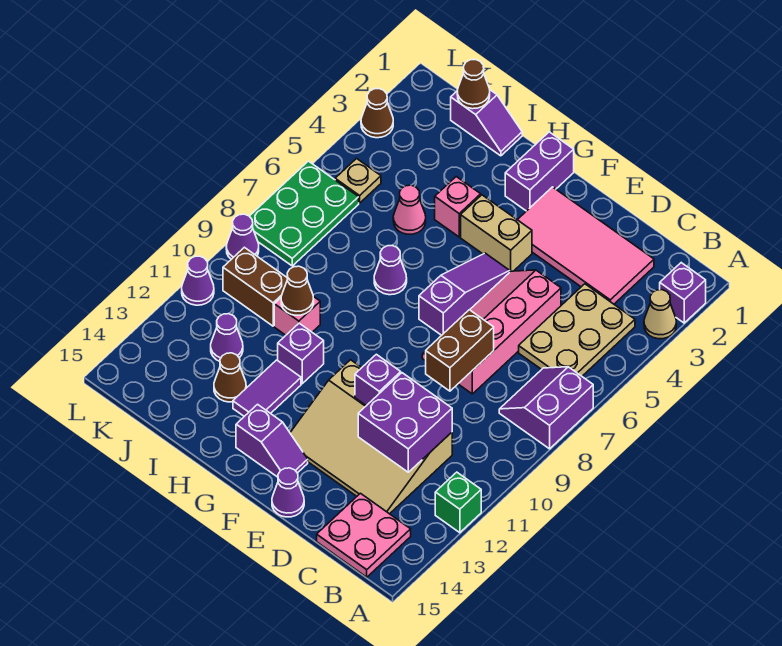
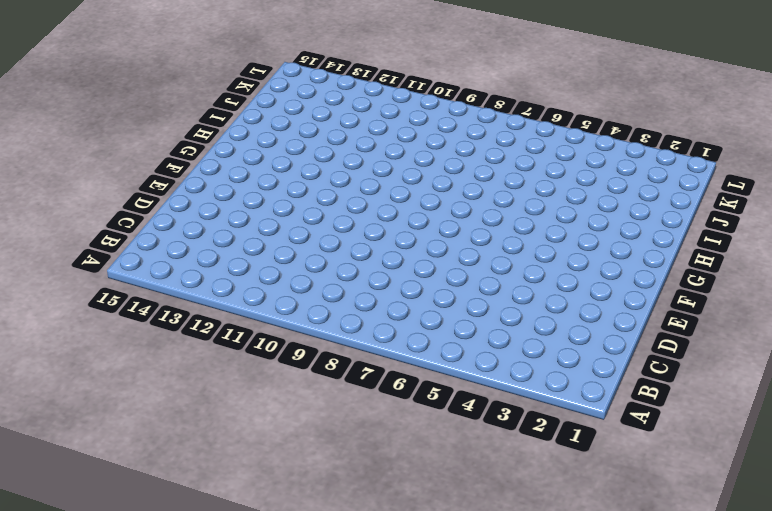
none -> purple 1x1 brick [660,263,706,323]
none -> tan 1x1 cone [644,290,676,339]
none -> purple 2x2 slope [499,367,593,449]
none -> green 1x1 brick [435,472,481,533]

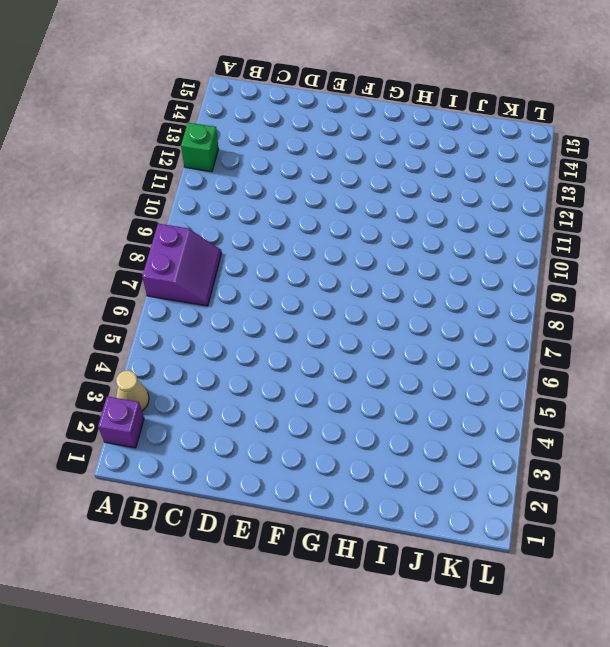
none -> tan 2x3 plate [519,284,635,376]
none -> pink 2x2 plate [317,493,411,577]
none -> pink 2x4 tile [518,187,654,304]
none -> tan 3x4 slope [290,360,452,514]

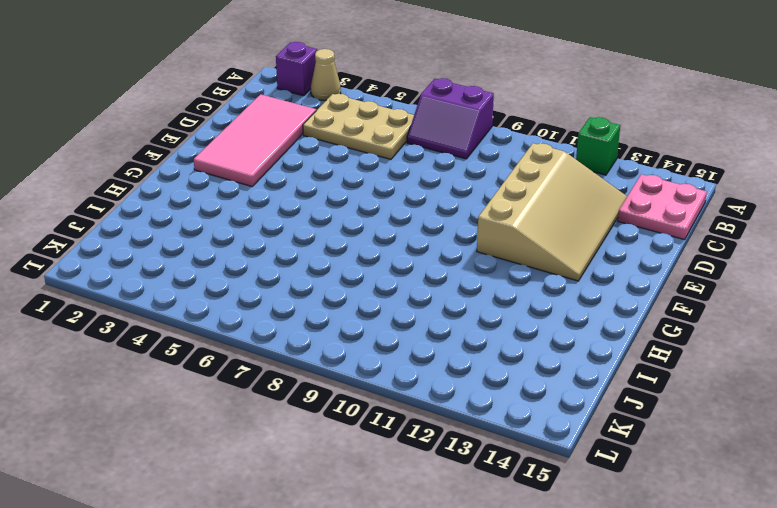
none -> pink 2x4 slope [422,270,561,394]
none -> purple 1x1 cone [272,468,304,517]
none -> tan 1x2 brick [461,195,532,272]
none -> purple 1x3 slope [419,253,510,335]

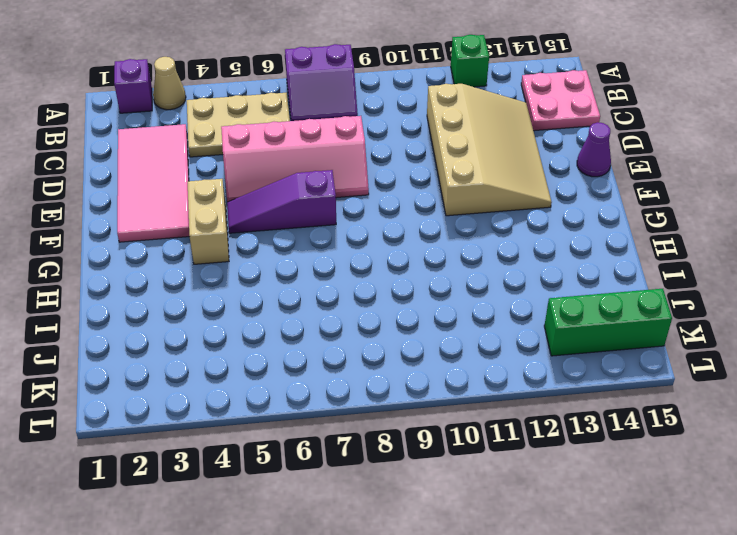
green 1x3 brick [544,289,672,356] -> none
none -> purple 1x2 slope [236,404,308,477]
none -> purple 1x2 brick [505,132,574,211]
none -> pink 1x1 brick [435,177,481,237]
none -> purple 1x1 cone [374,246,407,295]

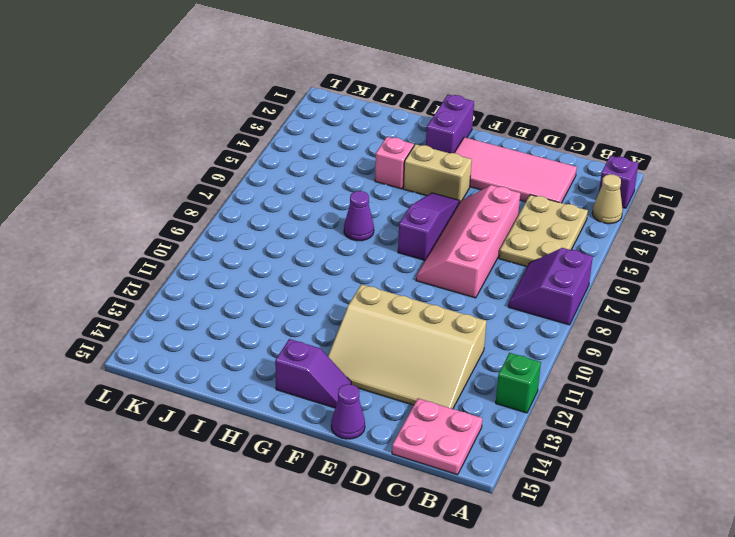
none -> purple 1x1 brick [278,323,324,384]
none -> purple 1x2 tile [233,360,301,416]
none -> purple 1x2 slope [451,90,522,156]
none -> pink 1x1 cone [393,185,426,234]

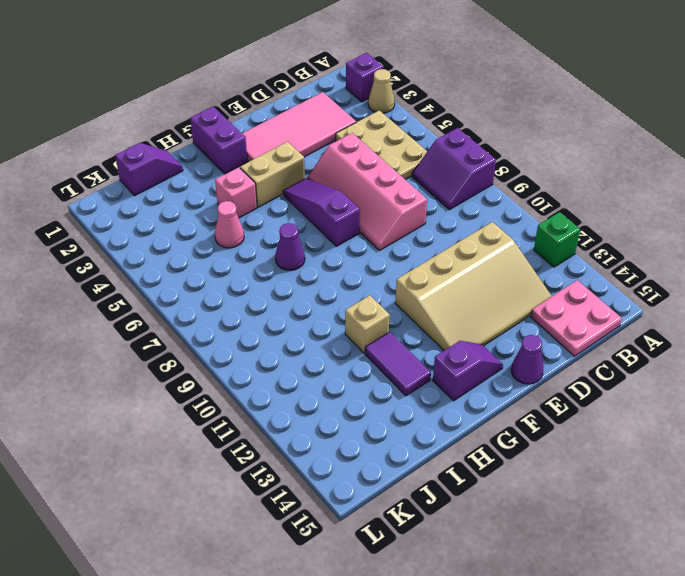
tan 1x1 brick [345,295,390,353] -> purple 1x1 brick [278,323,324,384]
none -> pink 1x1 brick [274,296,320,335]
none -> brown 1x1 cone [214,353,246,402]
none -> brown 1x2 brick [223,247,288,326]
none -> purple 1x1 cone [211,314,243,361]

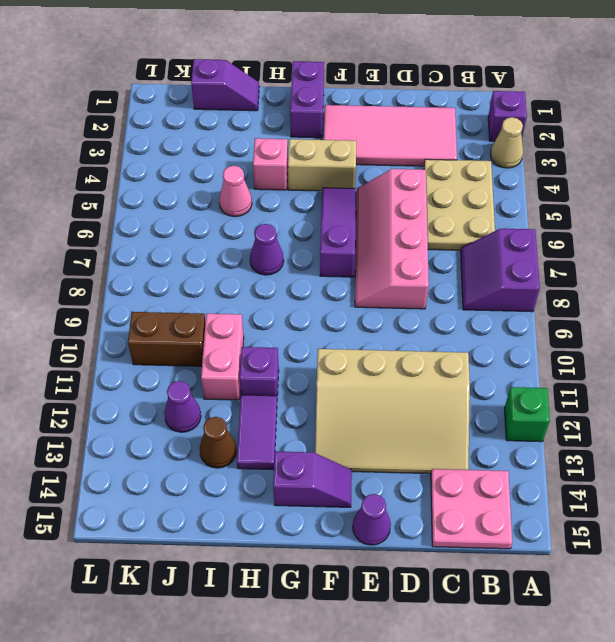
pink 1x2 brick [201,314,244,400] -> pink 1x1 brick [274,296,320,335]
none -> tan 1x1 plate [335,159,381,203]
none -> green 2x3 plate [250,161,359,266]
none -> brown 1x1 cone [361,89,393,138]
none -> purple 1x1 cone [226,214,259,259]

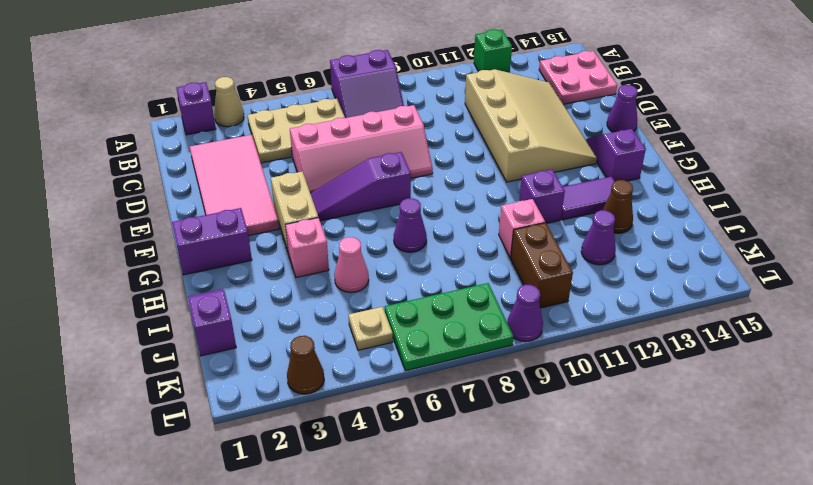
none -> purple 1x1 cone [182,256,214,305]
none -> purple 2x2 brick [358,373,452,472]
none -> brown 1x2 brick [426,310,494,391]
none -> purple 1x1 brick [355,354,401,406]

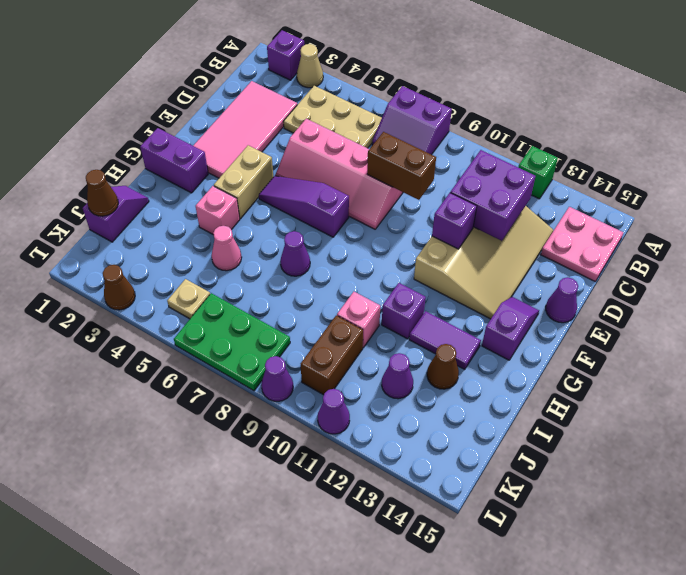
none -> brown 1x1 cone [281,266,314,315]

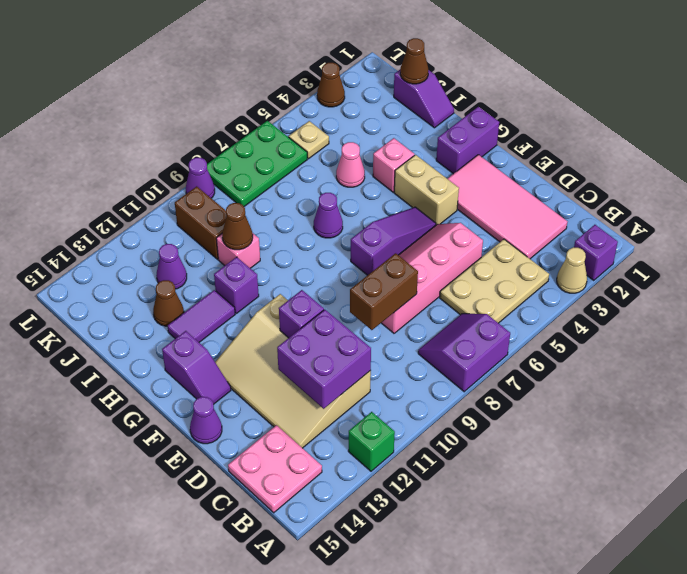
none -> purple 1x1 cone [182,256,214,305]

